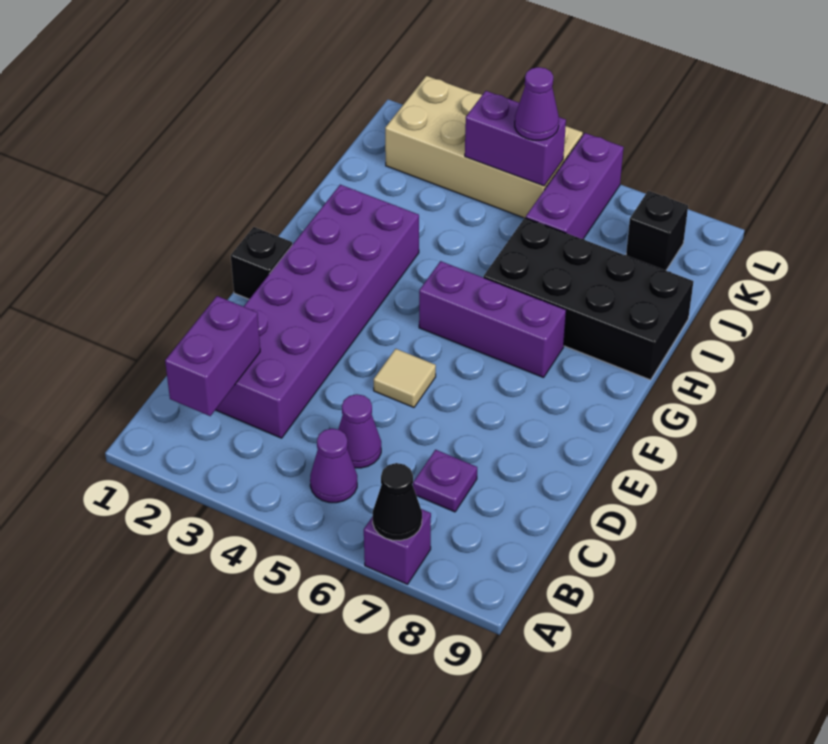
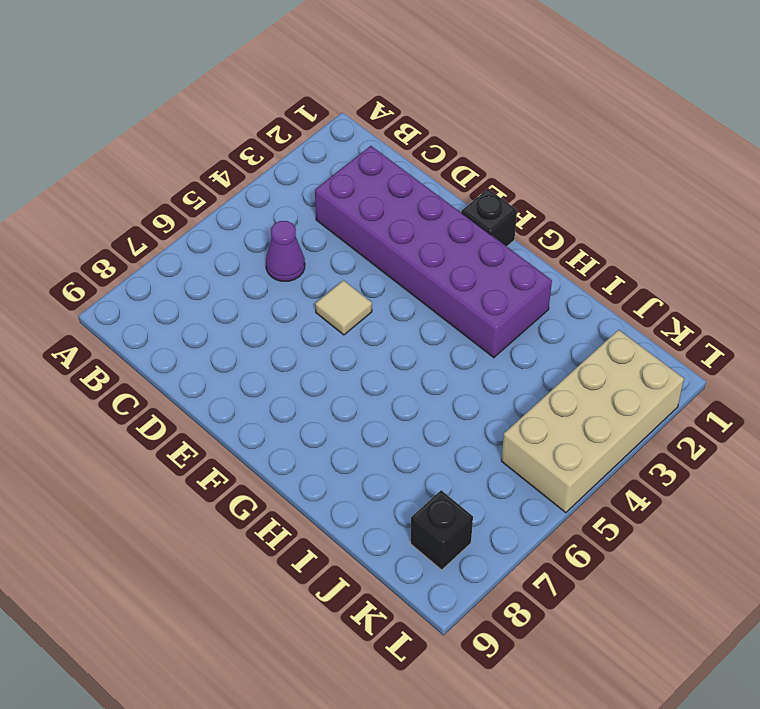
none -> purple 1x1 brick [364,509,431,584]
none -> purple 1x1 cone [310,428,357,503]
none -> purple 1x1 plate [413,450,477,512]

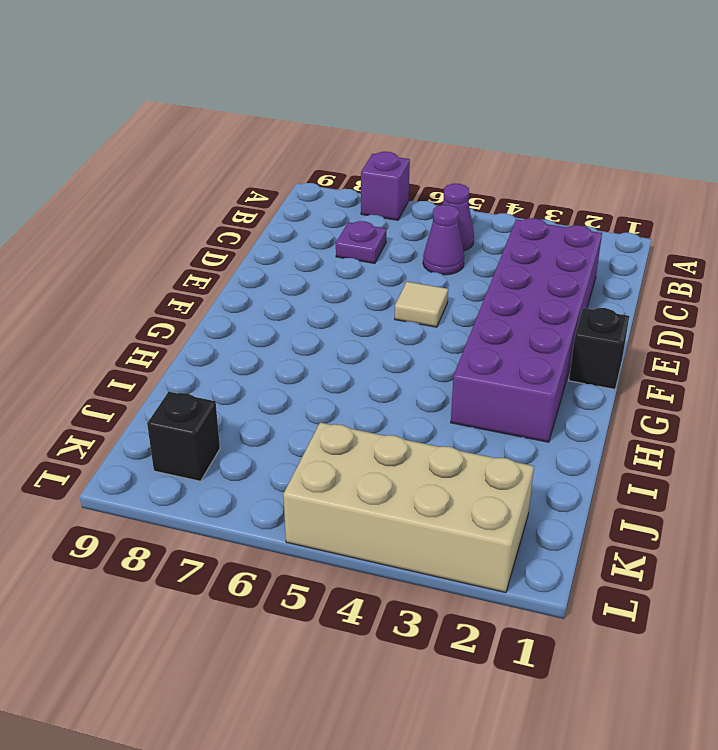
none -> purple 1x3 brick [419,261,566,378]
none -> black 2x4 brick [484,218,693,380]
none -> purple 1x3 brick [526,133,624,239]

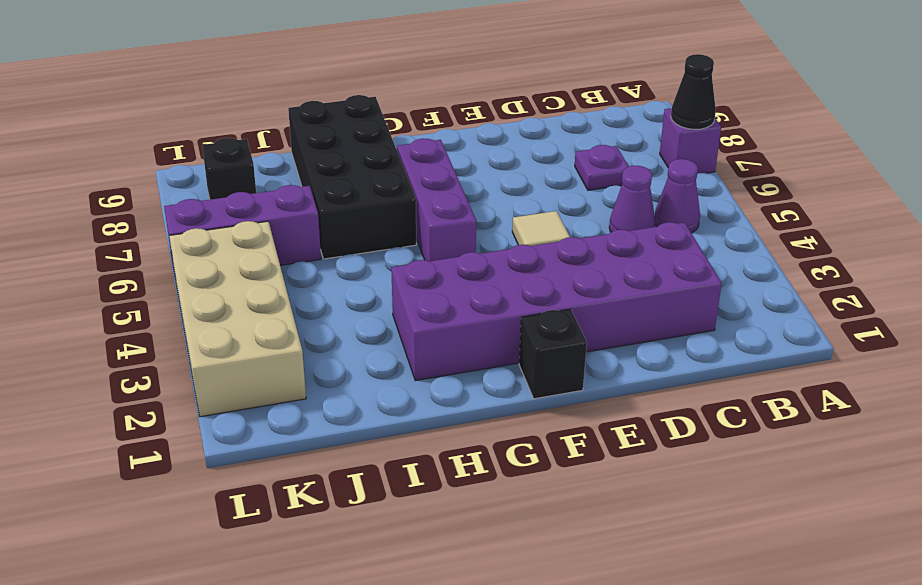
none -> purple 1x2 brick [165,296,260,416]
none -> purple 1x2 brick [465,91,566,186]
none -> purple 1x1 cone [515,67,559,140]

